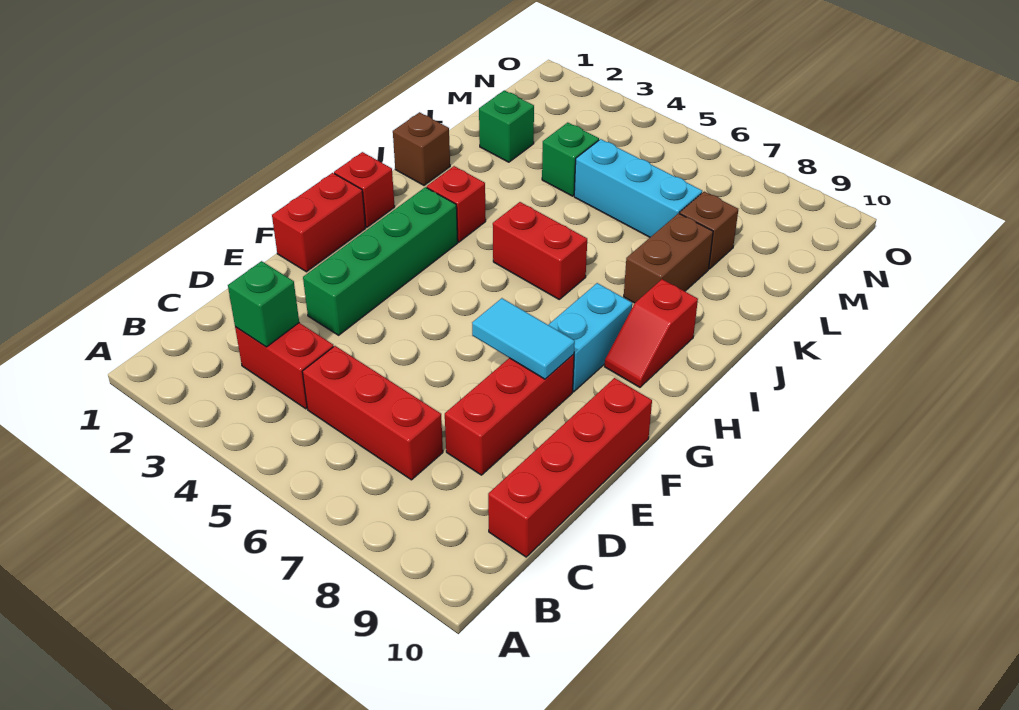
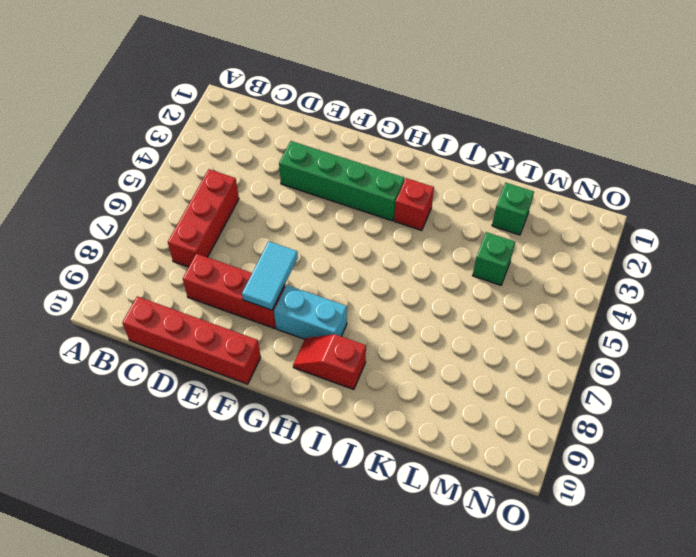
none -> red 1x2 brick [235,323,334,409]
none -> red 1x2 brick [272,173,366,272]
none -> red 1x1 brick [334,152,395,227]

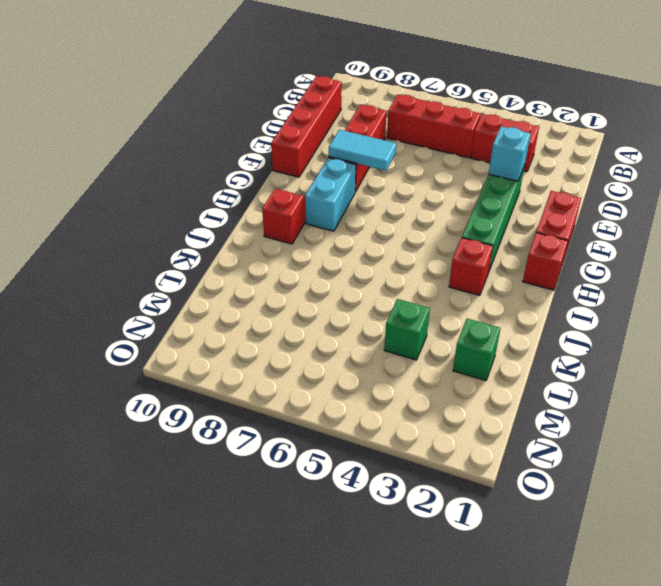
cyan 1x1 brick [488,126,531,181] -> none
none -> red 1x2 brick [493,202,587,299]
none -> brown 1x1 brick [393,112,450,185]
none -> brown 1x2 brick [624,213,713,303]

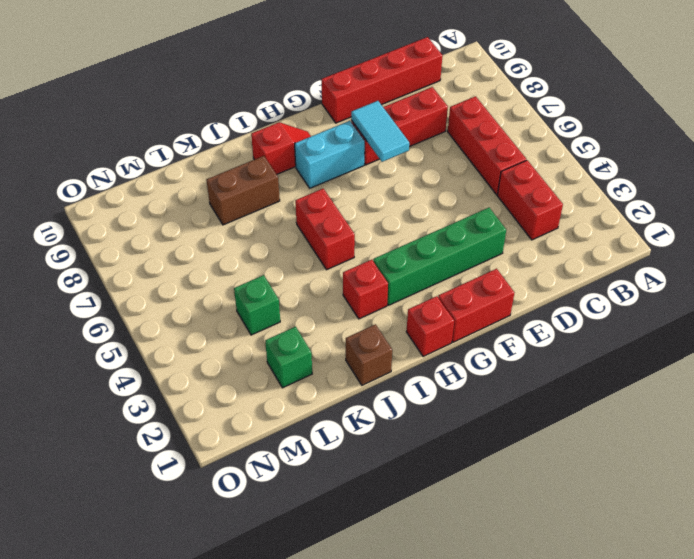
none -> cyan 1x3 brick [574,139,702,237]
none -> brown 1x1 brick [680,192,738,269]
none -> green 1x1 brick [228,261,299,347]

